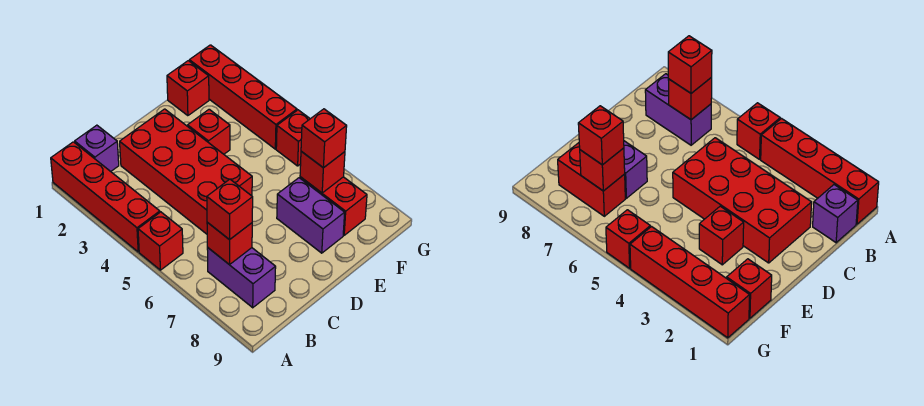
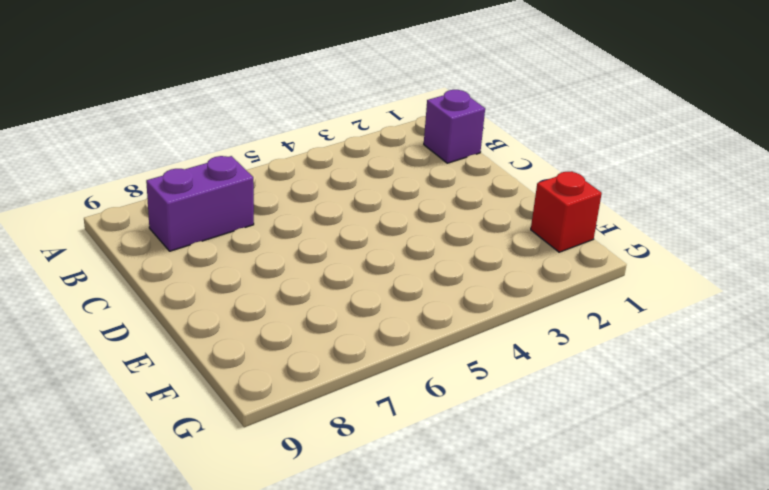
none -> red 1x4 brick [51,142,160,252]
none -> red 1x1 brick [138,212,183,270]
none -> red 2x4 brick [120,109,252,234]

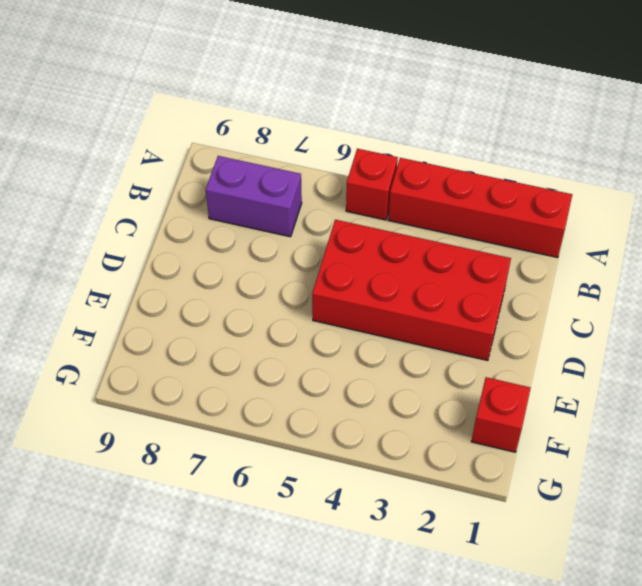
none -> purple 1x1 brick [75,125,119,171]
none -> red 1x1 brick [188,109,230,154]
none -> purple 1x2 brick [277,178,345,253]

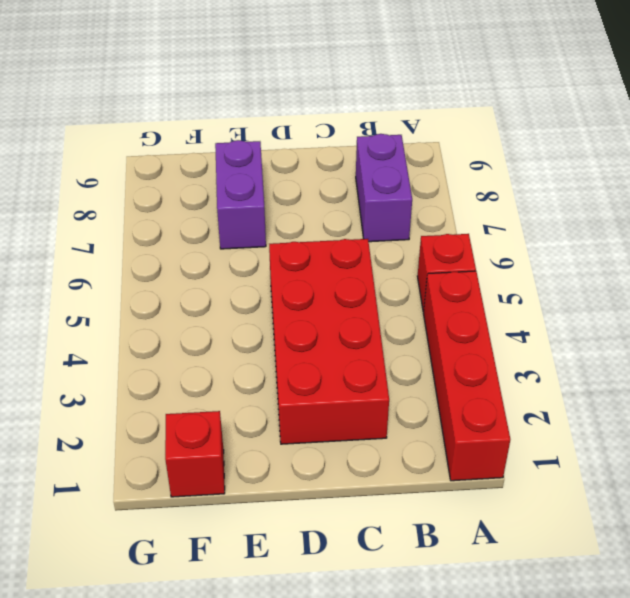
none -> purple 1x1 brick [75,125,119,171]
none -> red 1x1 brick [188,109,230,154]
none -> red 1x2 brick [300,177,367,235]

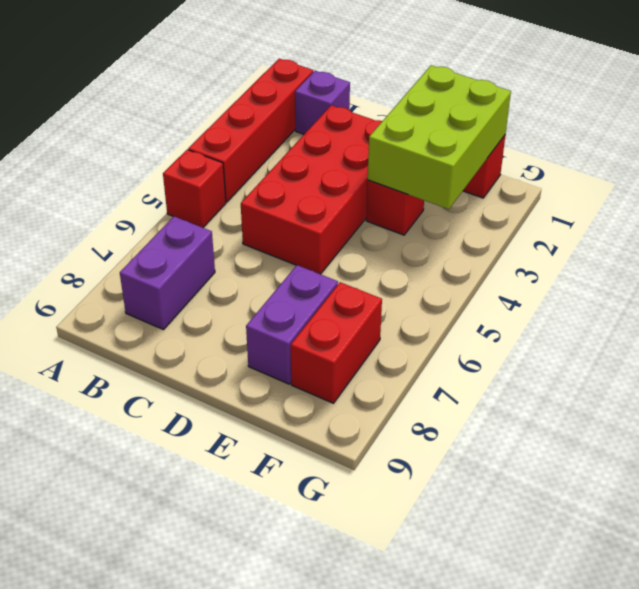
lime 2x3 brick [368,65,511,209] -> none
none -> red 1x4 brick [189,45,297,149]
none -> red 1x1 brick [276,110,310,166]
none -> red 1x1 brick [207,222,252,265]

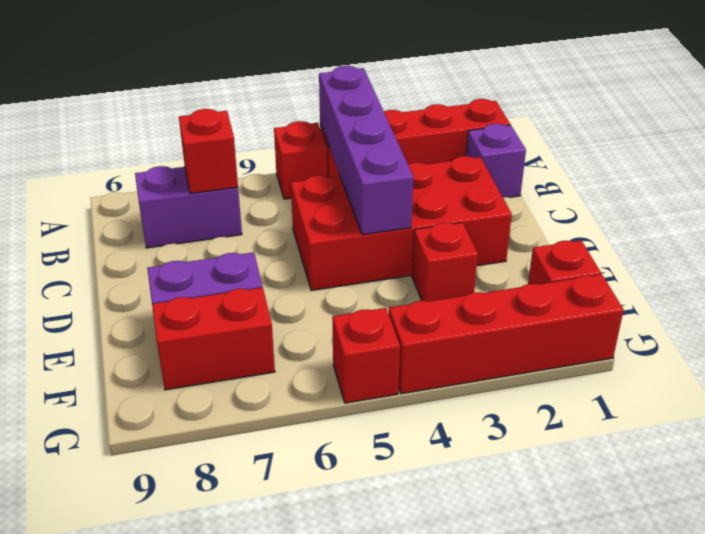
purple 1x4 brick [319,66,413,235] -> none
none -> red 1x1 brick [300,151,345,193]
none -> red 1x1 brick [207,179,253,240]
none -> red 1x1 brick [301,109,347,168]

